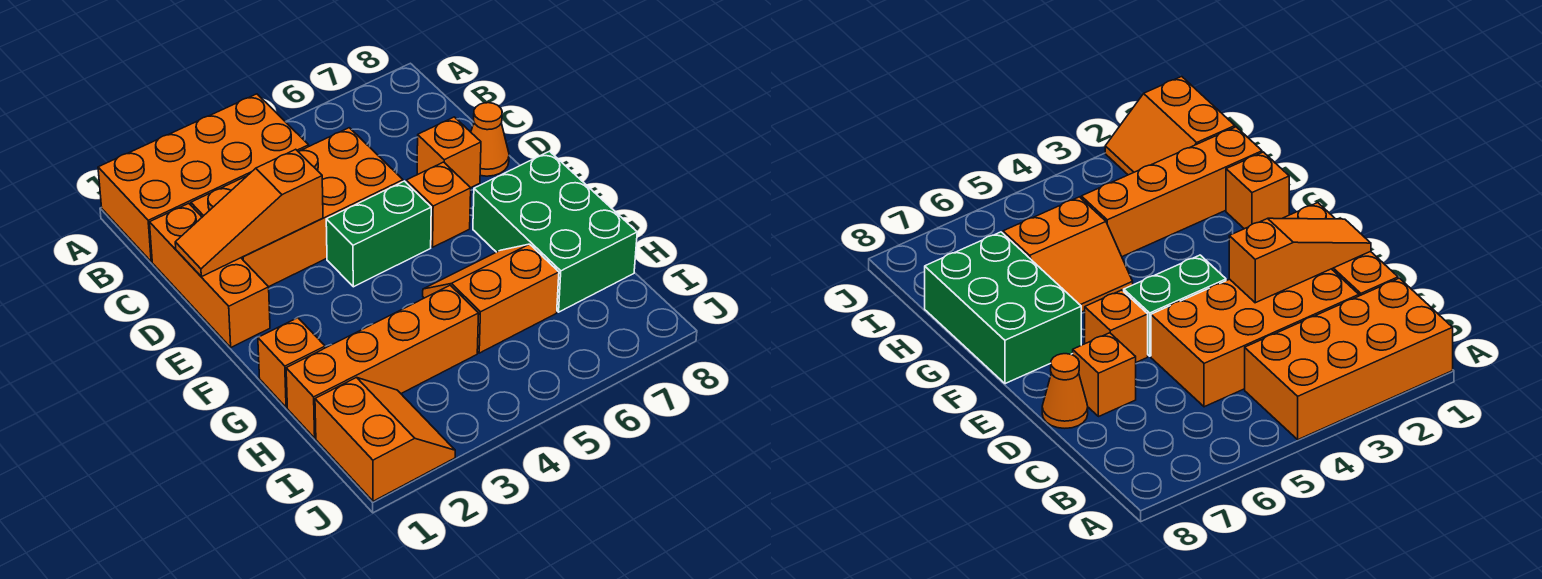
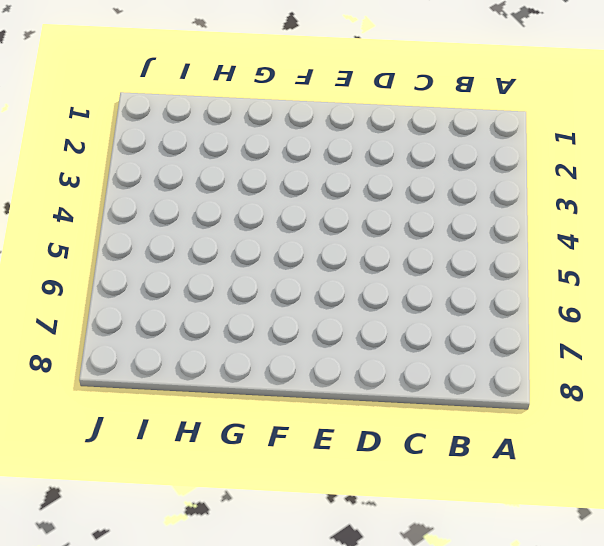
none -> orange 2x4 brick [98,94,309,262]
none -> orange 1x3 brick [150,203,270,347]
none -> orange 2x4 brick [191,128,403,287]

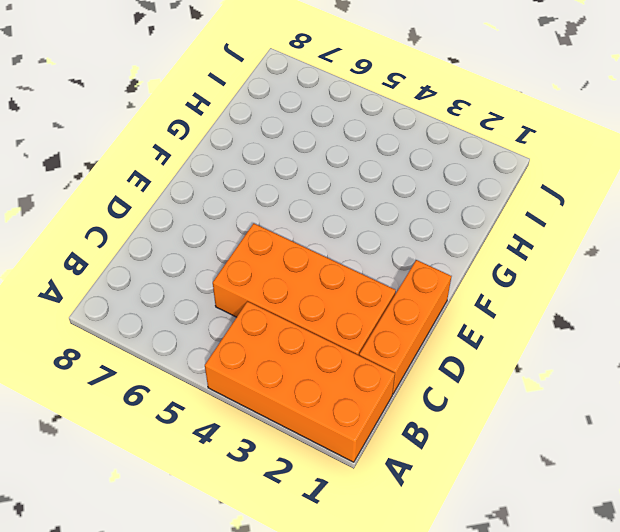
none -> orange 1x1 brick [417,117,481,188]
none -> orange 1x1 cone [471,103,509,176]
none -> green 1x2 brick [326,181,431,287]

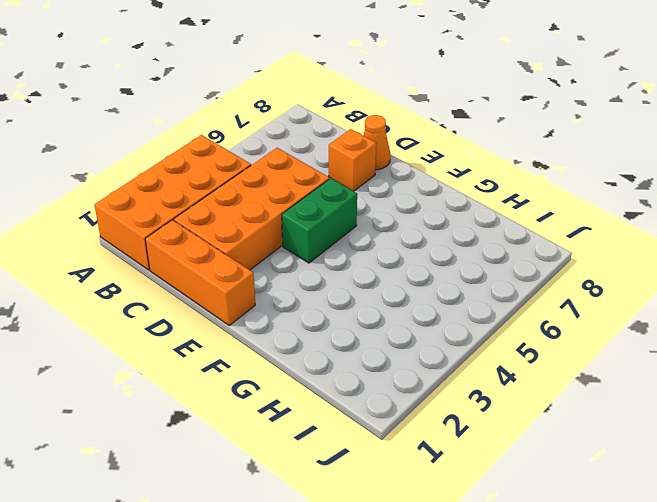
none -> orange 1x1 brick [406,162,471,247]
none -> green 2x3 brick [473,151,637,312]
none -> orange 1x1 brick [258,318,325,407]

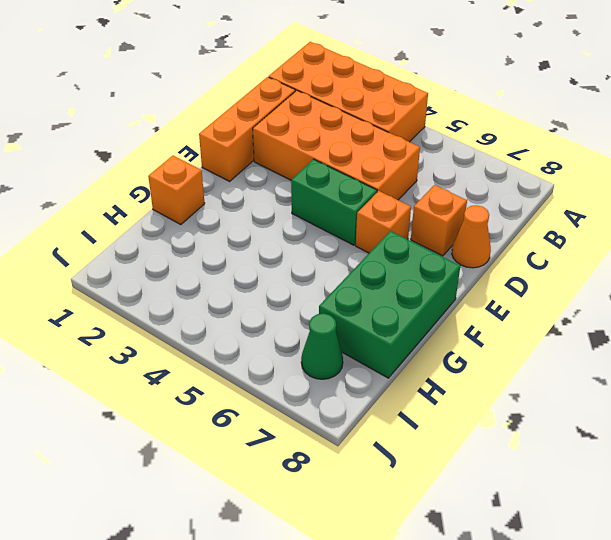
green 1x1 cone [301,313,343,379] -> none
none -> orange 2x2 slope [423,244,559,353]
none -> orange 1x4 brick [286,285,479,438]
none -> orange 2x2 slope [315,377,455,501]

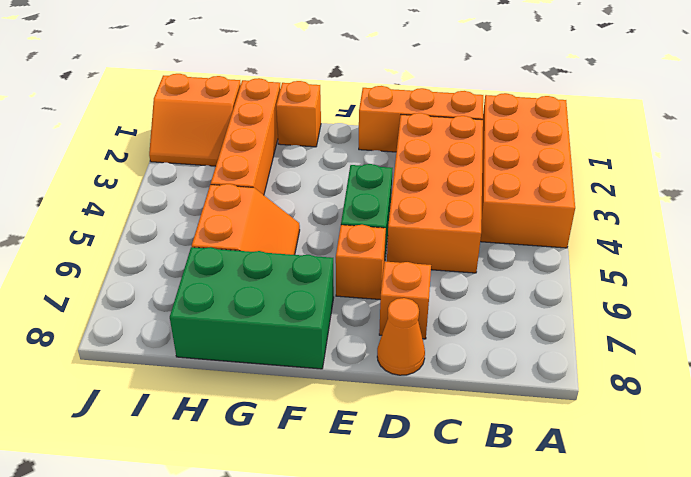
none -> orange 1x3 slope [175,149,323,277]

